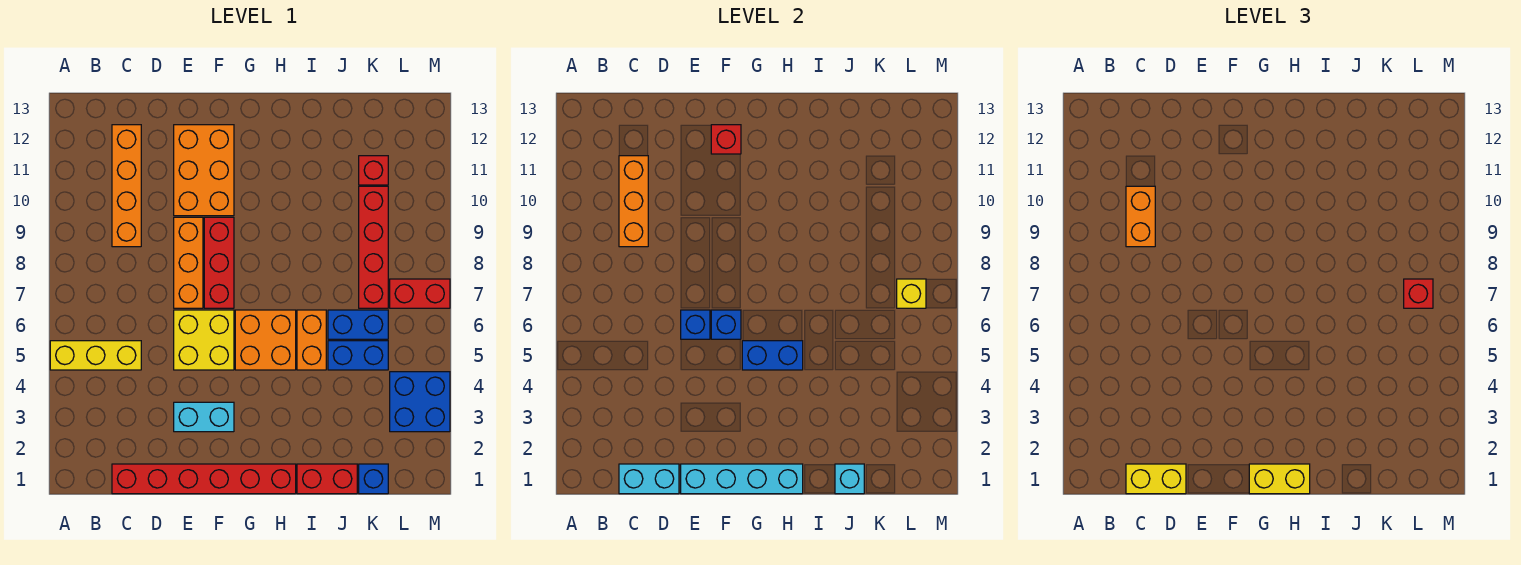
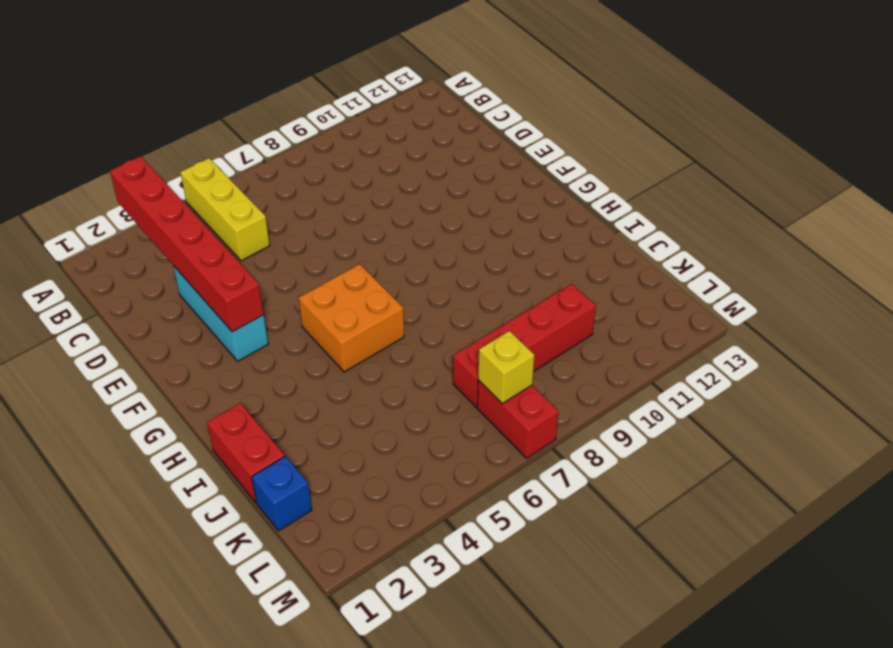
red 1x6 brick [110,156,264,332] -> red 1x6 brick moved to [112,464,296,494]
cyan 1x3 brick [173,266,268,361] -> cyan 1x2 brick [174,402,234,432]
none -> orange 1x4 brick [112,125,141,247]
none -> yellow 2x2 brick [174,310,234,370]
none -> orange 1x3 brick [174,217,203,308]
none -> orange 2x3 brick [174,125,234,216]

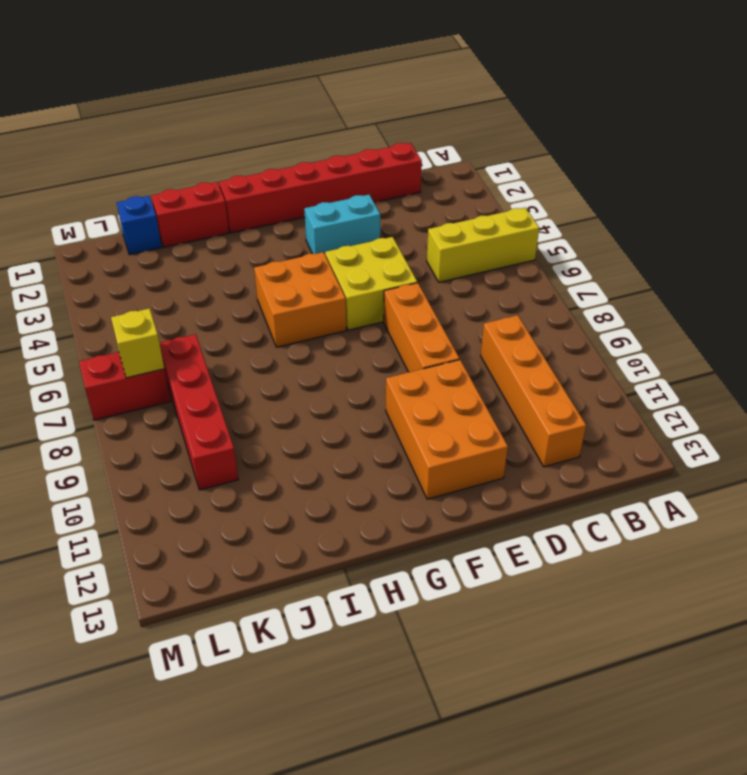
none -> red 1x3 brick [204,217,234,308]
none -> orange 1x2 brick [297,310,326,370]
none -> blue 1x2 brick [328,341,388,370]
none -> blue 1x2 brick [328,310,388,339]

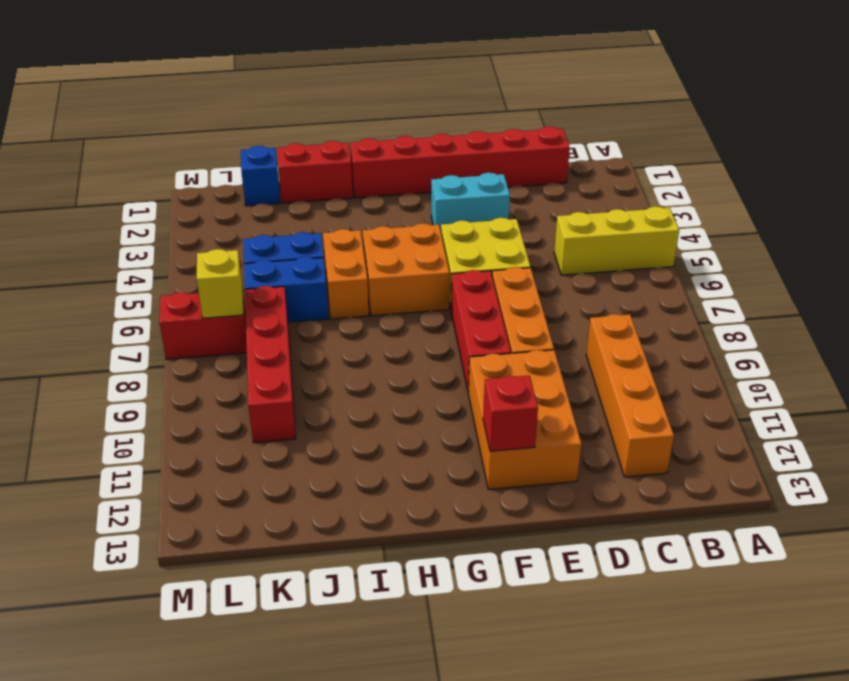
none -> red 1x1 brick [359,156,388,185]
none -> blue 2x2 brick [390,372,450,432]
none -> cyan 1x2 brick [619,464,679,494]
none -> orange 1x3 brick [619,156,648,247]

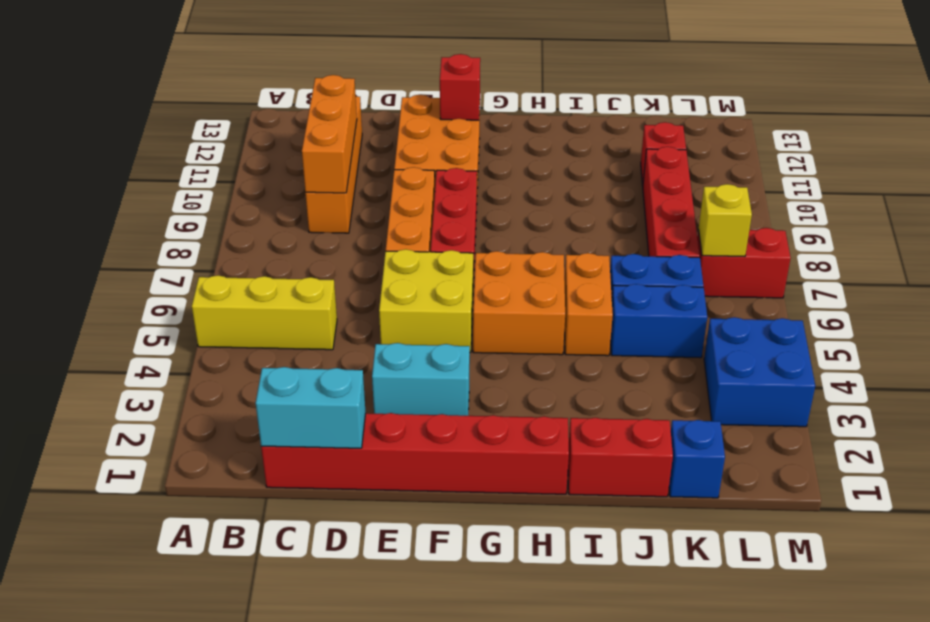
none -> cyan 1x4 brick [681,464,803,494]
none -> blue 1x1 brick [681,310,710,339]
none -> blue 1x1 brick [711,310,741,339]
none -> blue 1x2 brick [742,341,803,370]

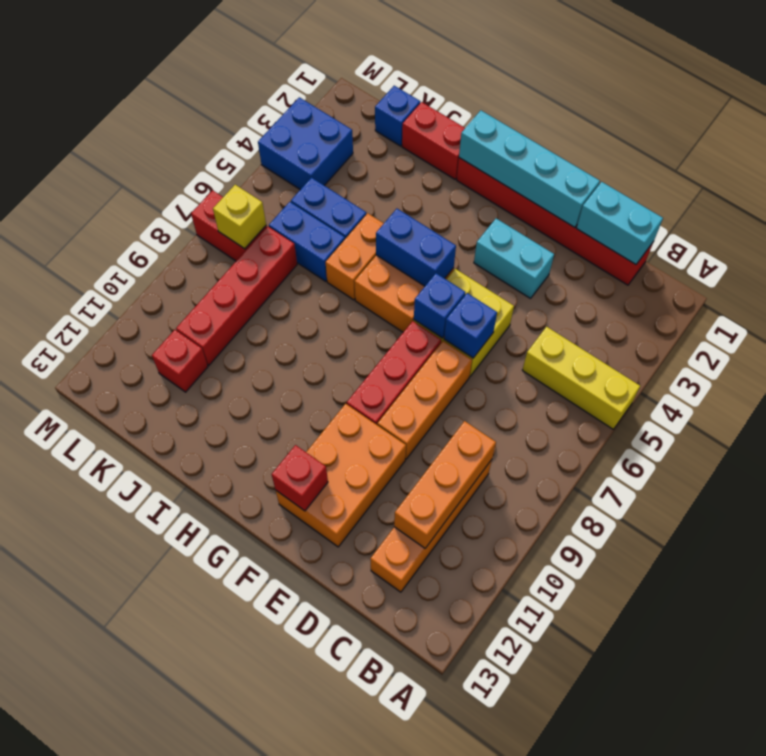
none -> cyan 1x1 brick [835,464,864,494]
none -> yellow 1x2 brick [1126,464,1186,494]
none -> orange 1x2 brick [1126,186,1155,247]
none -> yellow 1x2 brick [1249,464,1310,494]

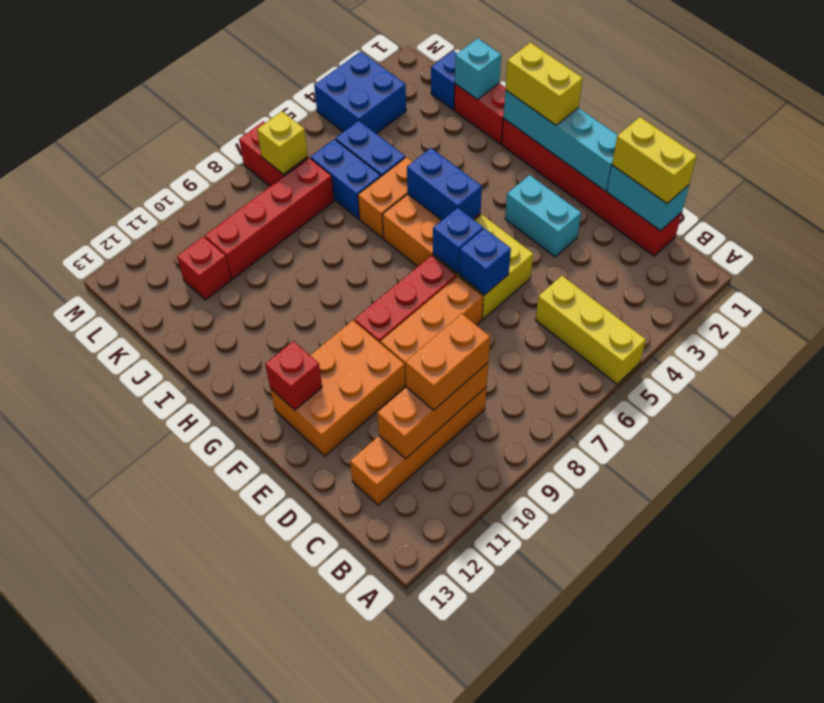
none -> red 1x1 brick [1404,279,1433,308]

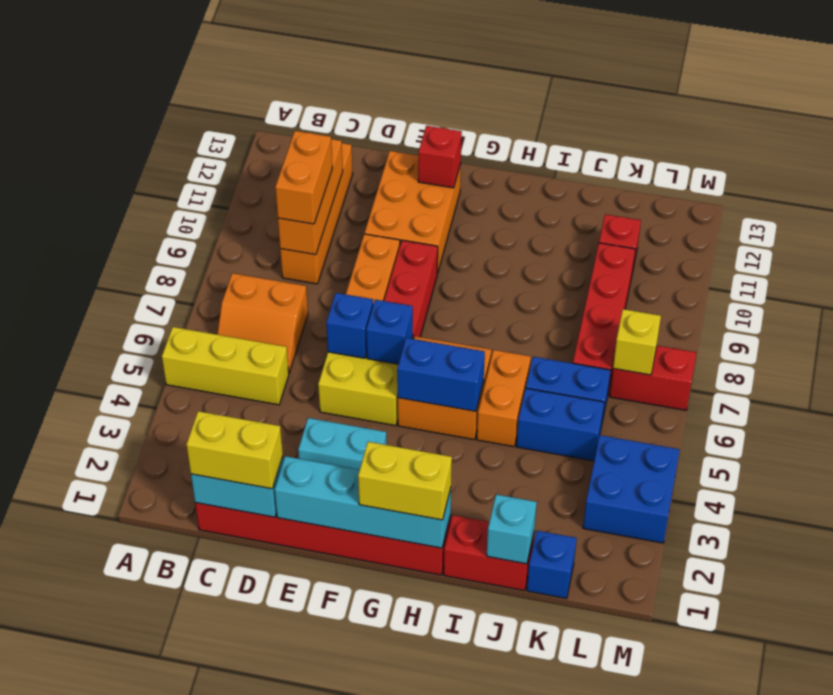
orange 2x2 slope [217,273,308,373] -> none
none -> red 1x1 brick [1404,279,1433,308]

